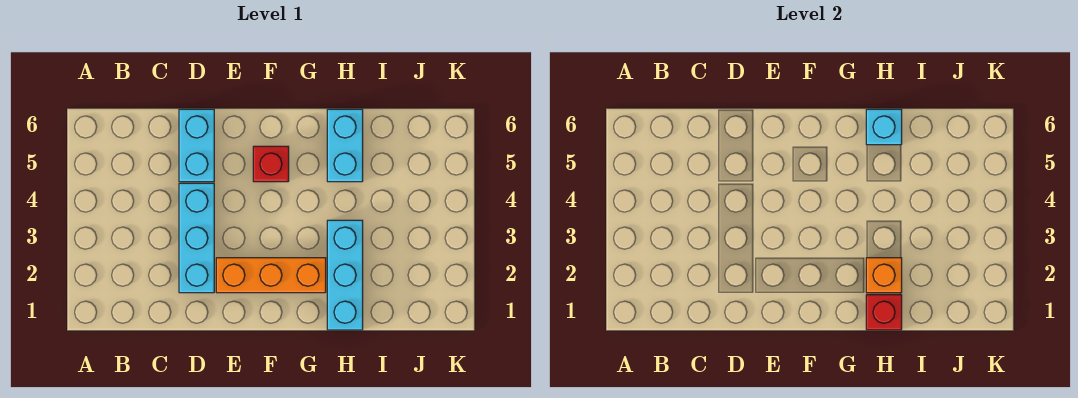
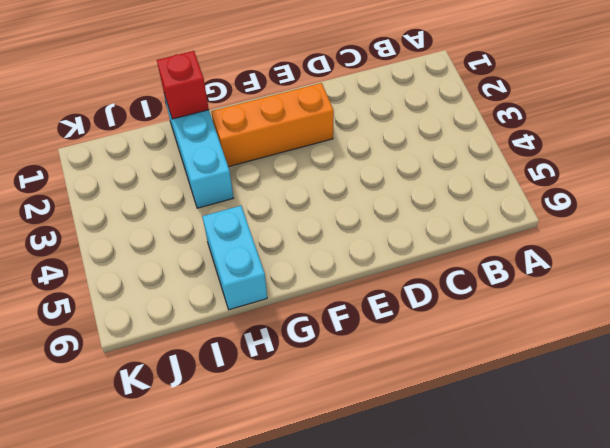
none -> cyan 1x3 brick [179,183,214,293]
none -> cyan 1x2 brick [179,109,214,182]

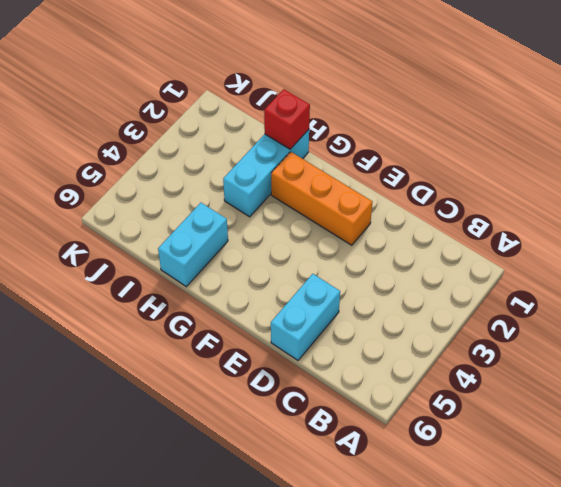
none -> cyan 1x3 brick [179,183,214,293]
none -> red 1x1 brick [253,146,289,182]

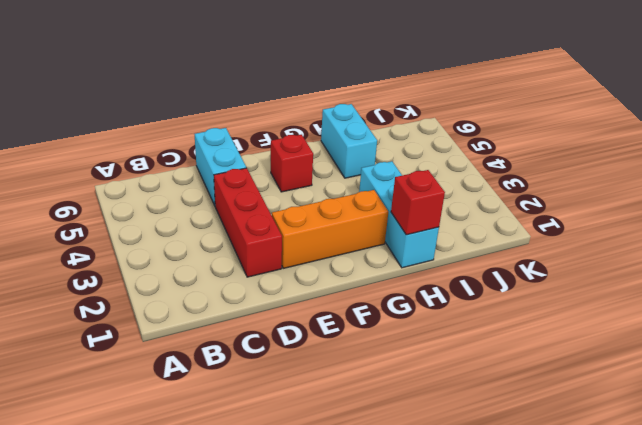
red 1x3 brick [214,168,282,277] -> cyan 1x3 brick [179,183,214,293]
none -> orange 1x1 brick [866,258,902,293]
none -> cyan 1x1 brick [866,109,902,145]

